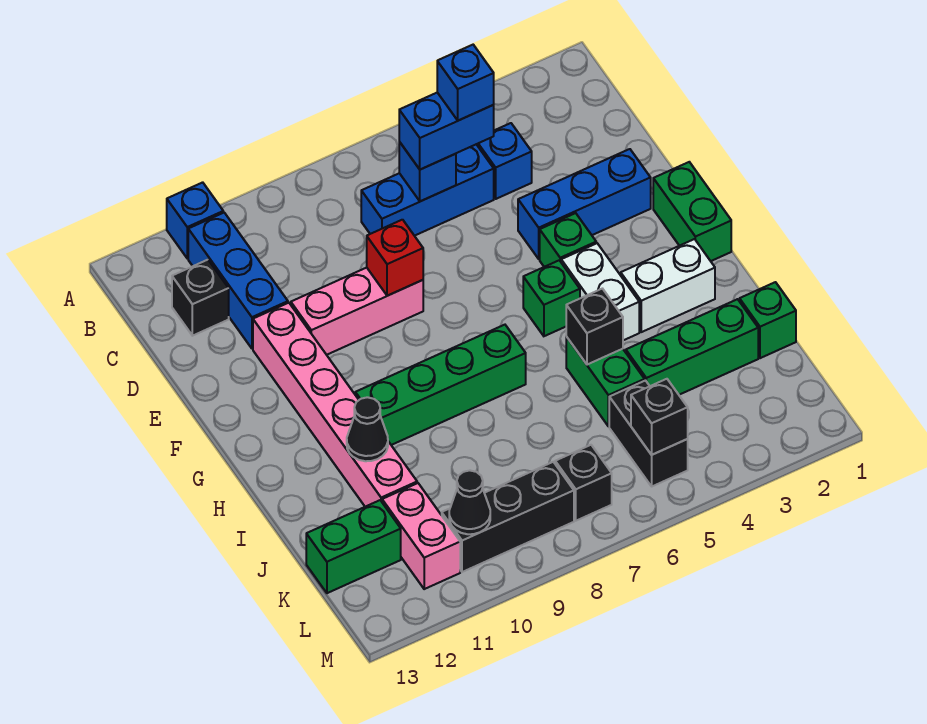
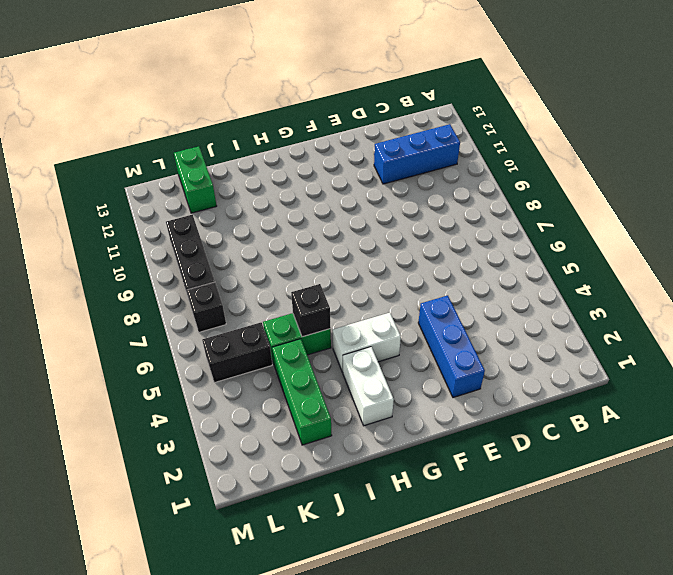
none -> blue 1x1 brick [167,182,223,258]
none -> blue 1x1 brick [477,123,532,199]
none -> blue 1x3 brick [361,144,494,236]
none -> black 1x1 brick [172,260,229,336]

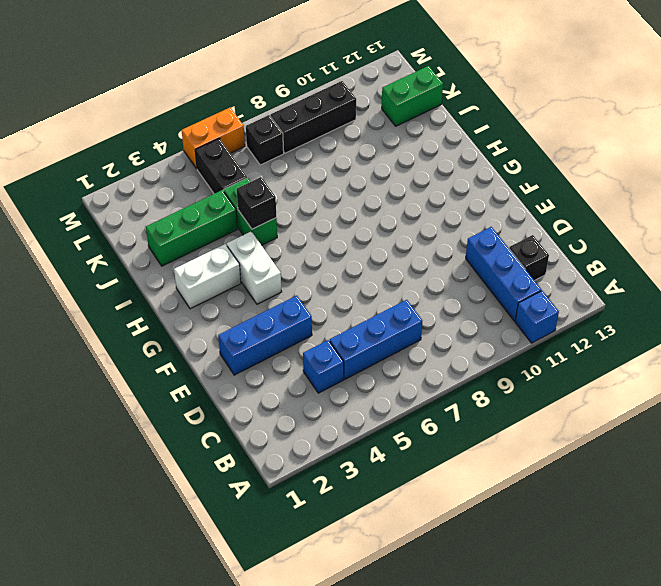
orange 1x2 brick [182,108,245,169] -> none
none -> pink 1x3 brick [291,268,423,355]
none -> pink 1x6 brick [253,303,417,507]
none -> green 1x2 brick [653,162,731,261]
none -> green 1x1 brick [540,213,596,267]

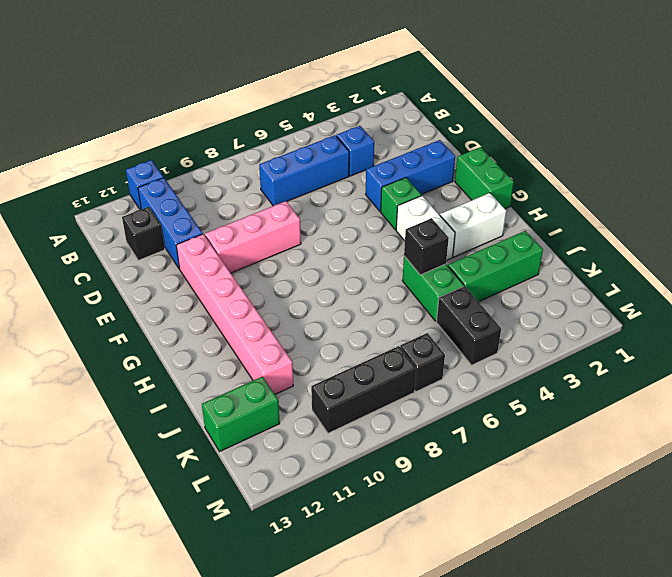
none -> green 1x1 brick [523,260,580,336]
none -> green 1x4 brick [355,325,526,445]
none -> green 1x1 brick [740,282,796,358]
none -> pink 1x2 brick [382,483,460,589]

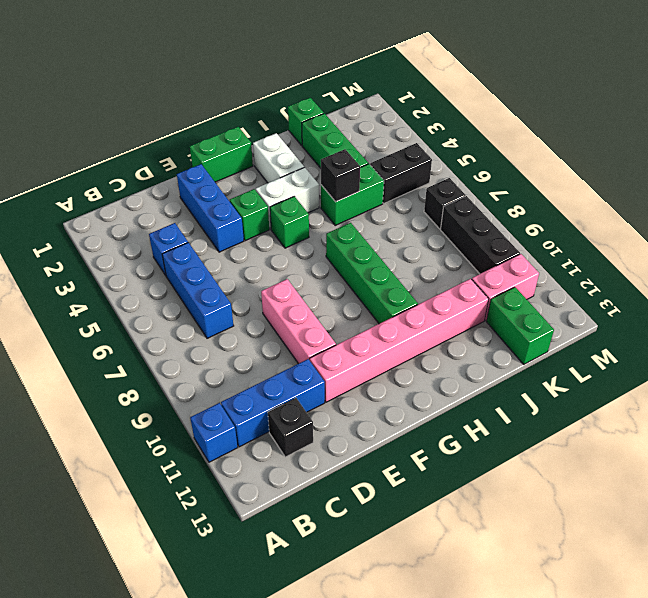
none -> blue 1x1 brick [399,142,456,201]
none -> red 1x1 brick [367,220,423,296]
none -> black 1x1 cone [347,397,388,461]
none -> black 1x1 brick [631,379,688,455]

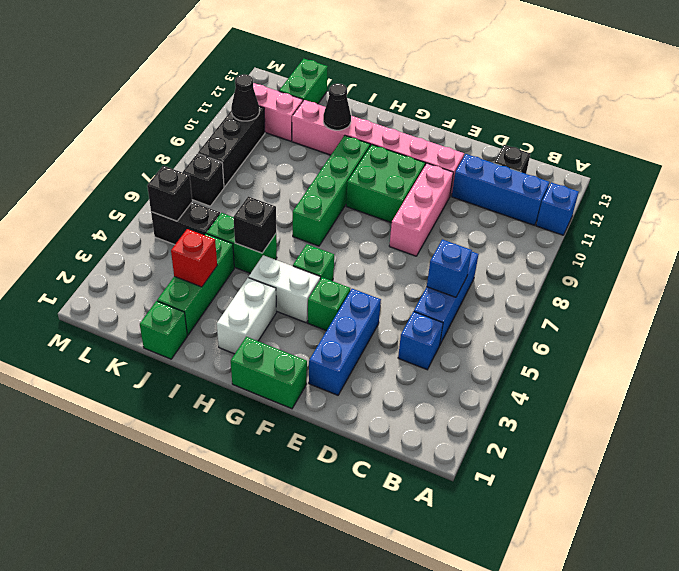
green 2x2 brick [346,145,425,223] -> none
red 1x1 brick [171,229,217,287] -> red 1x1 brick moved to [367,220,423,296]
none -> blue 1x2 brick [399,93,494,170]
none -> blue 1x1 brick [437,45,494,121]

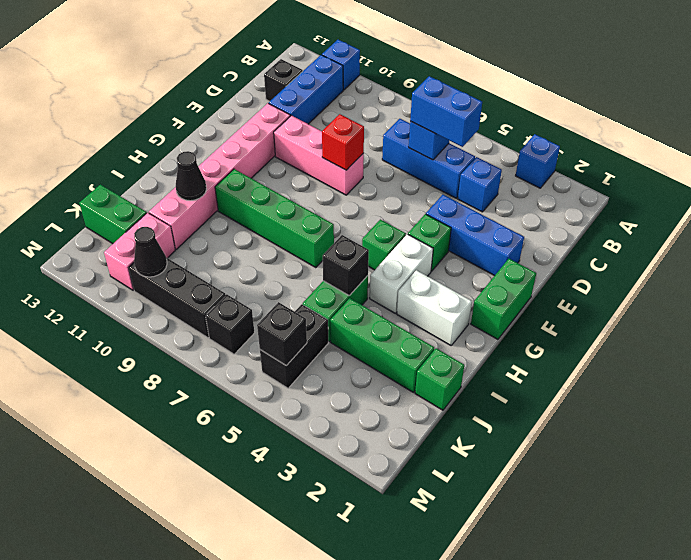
blue 1x1 brick [516,134,560,188] -> blue 1x1 brick moved to [437,45,494,121]

